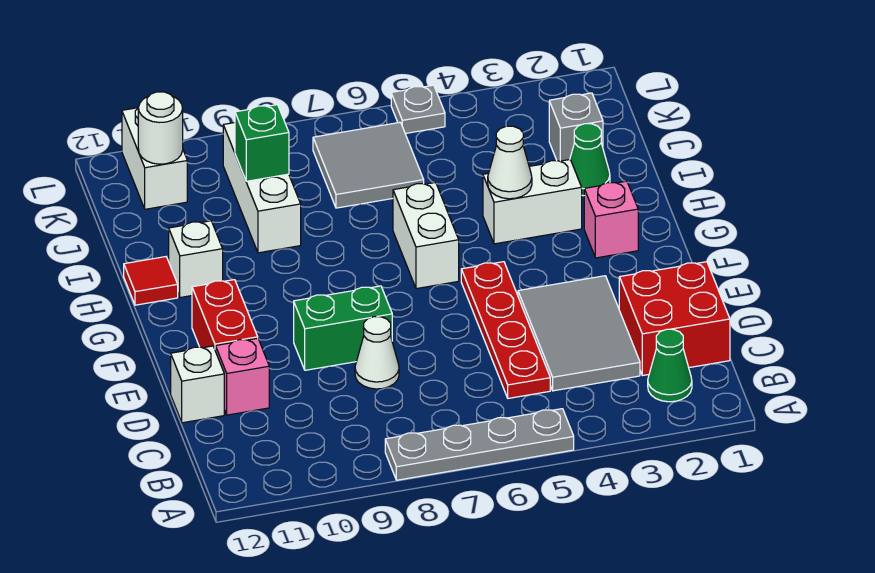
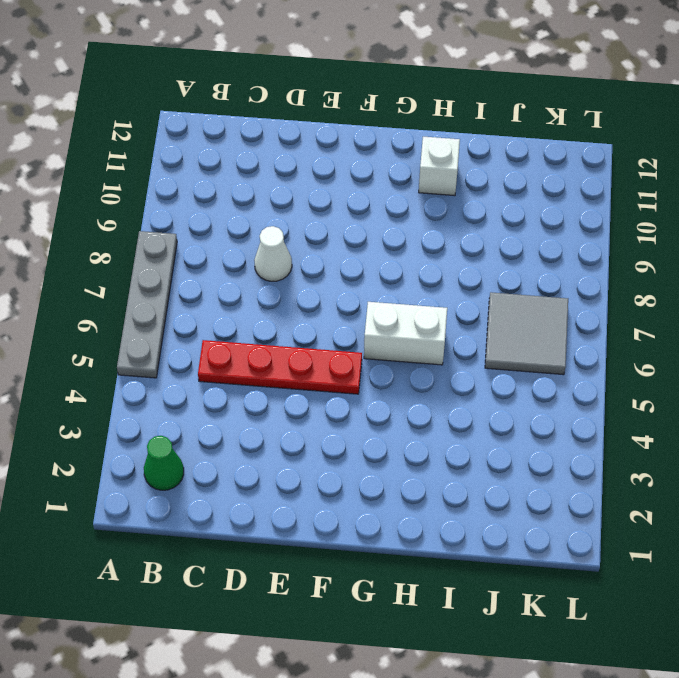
none -> red 2x2 brick [619,262,730,376]
none -> grey 2x3 tile [518,276,640,391]
none -> pink 1x1 brick [216,338,269,415]

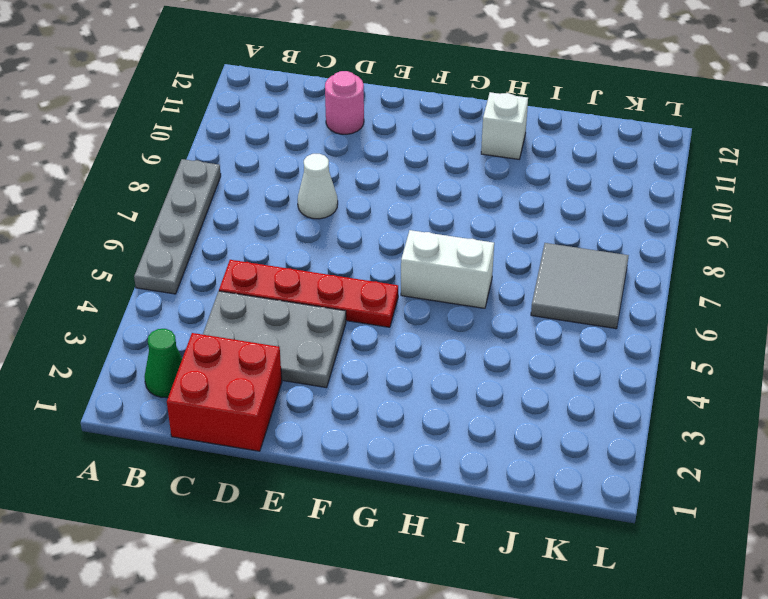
grey 2x3 plate [203,291,346,388] -> grey 2x3 tile [518,276,640,391]
pink 1x1 round brick [325,71,364,134] -> pink 1x1 brick [216,338,269,415]
none -> white 1x1 brick [171,346,224,423]
none -> green 1x2 brick [294,286,392,370]
none -> red 1x2 brick [192,280,258,351]

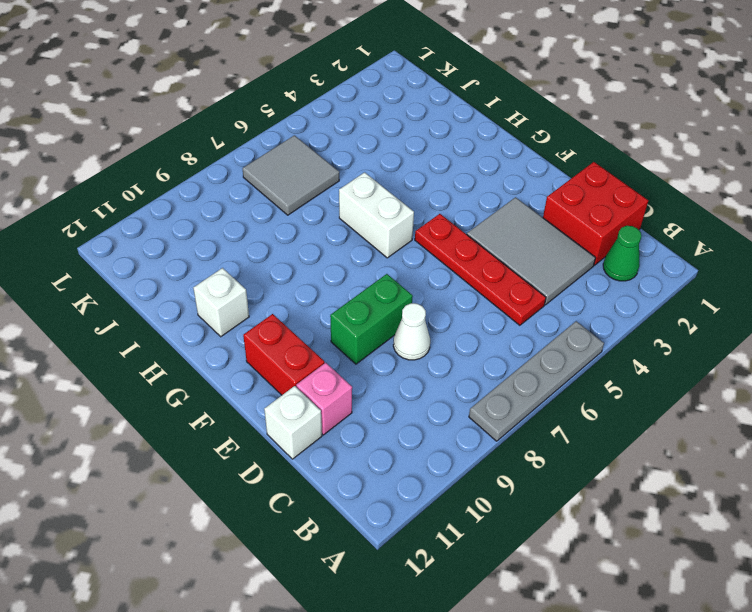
none -> pink 1x1 brick [584,181,638,258]
none -> white 1x2 brick [483,160,582,244]
none -> red 1x1 tile [124,257,178,305]

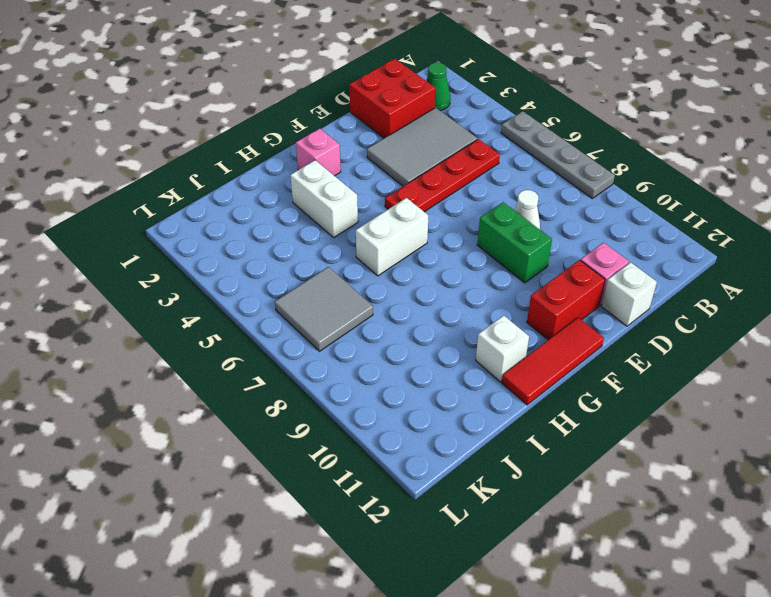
red 1x3 tile [502,318,604,405] -> red 1x1 tile [124,257,178,305]
none -> green 1x1 cone [570,124,610,196]
none -> white 1x3 brick [223,123,301,253]
none -> grey 1x1 brick [549,93,603,161]

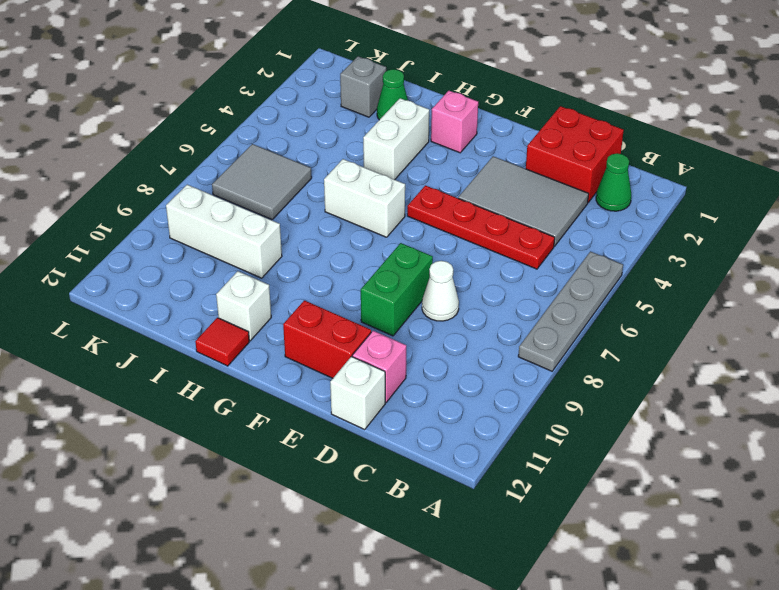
none -> white 1x2 brick [122,108,187,209]
none -> grey 1x1 plate [391,85,445,134]
none -> white 1x1 cone [488,126,532,199]

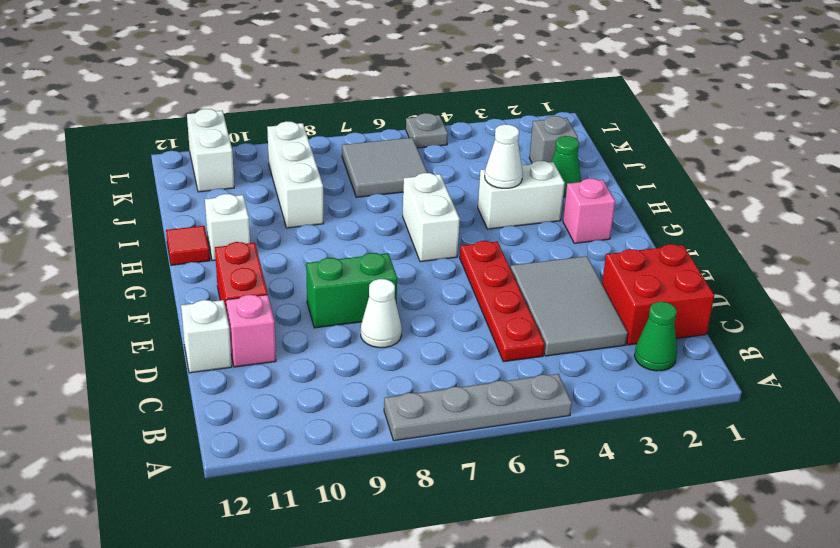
none -> green 1x1 brick [235,105,289,181]
none -> white 1x1 round brick [138,92,183,164]

